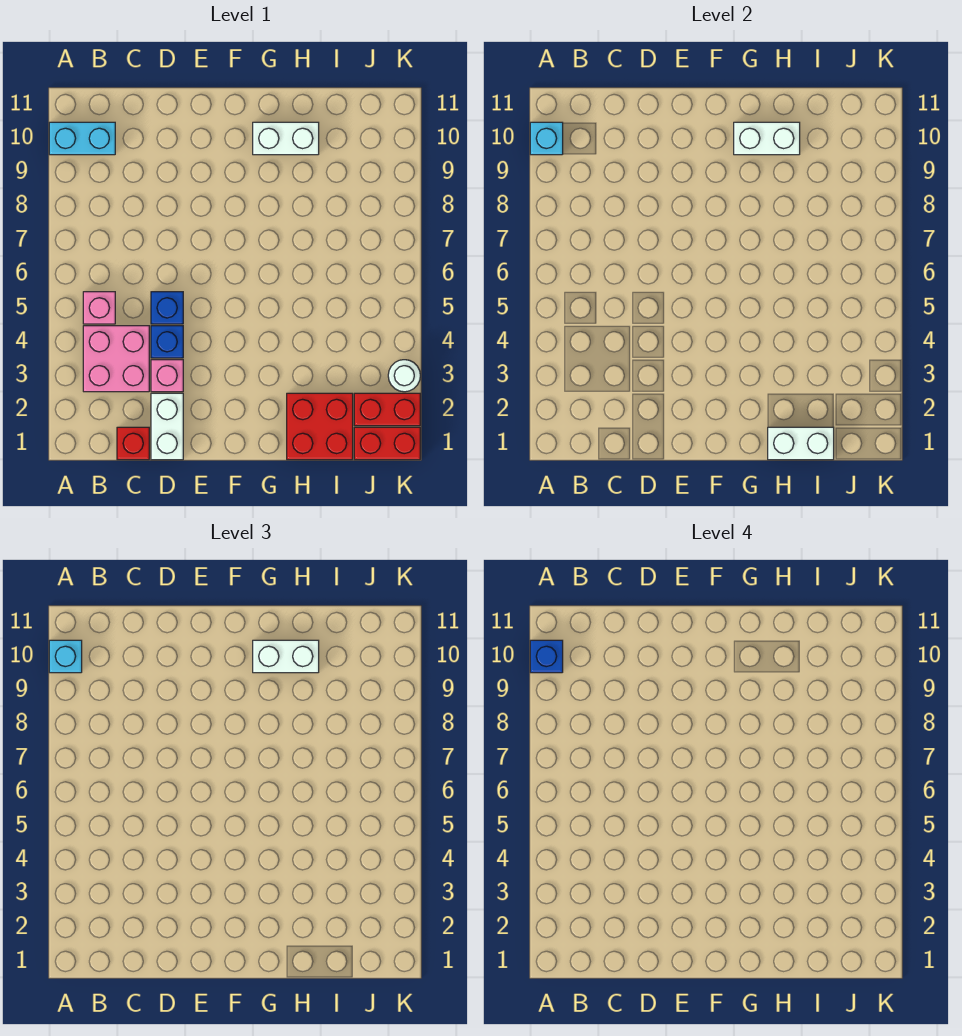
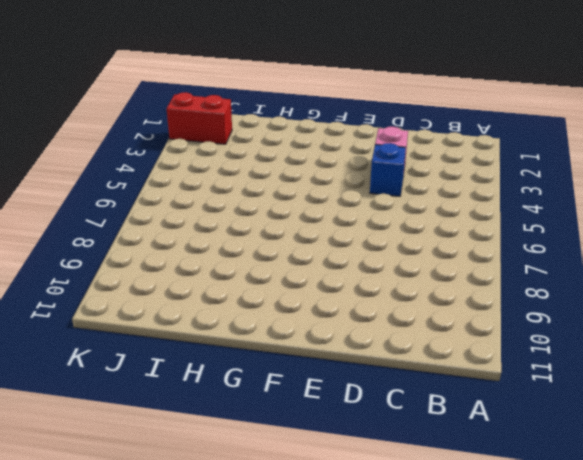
none -> cyan 1x2 brick [49,122,115,155]
none -> pink 2x2 brick [83,326,149,392]
none -> pink 1x1 brick [83,292,115,324]

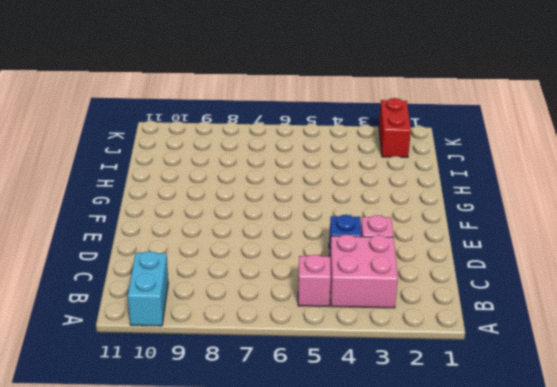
none -> red 1x1 brick [117,427,149,460]
none -> white 1x2 brick [151,393,183,460]
none -> blue 1x1 brick [151,292,183,324]

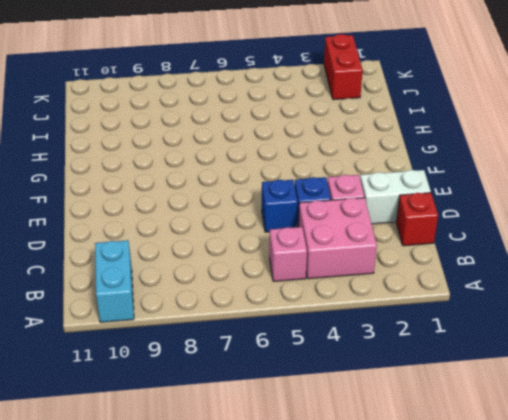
none -> white 1x2 brick [253,122,319,155]
none -> red 2x2 brick [287,393,353,460]
none -> red 1x2 brick [354,427,420,460]

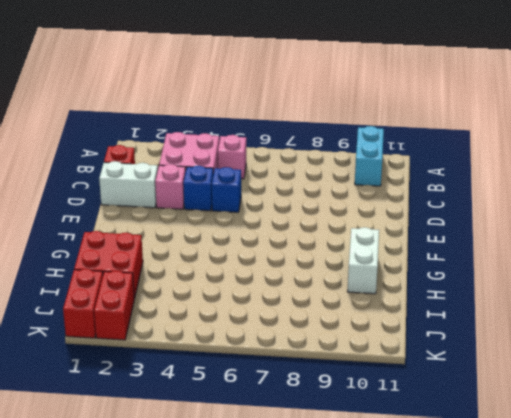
none -> white 1x1 round brick [388,360,420,392]
none -> cyan 1x1 brick [530,122,563,155]
none -> white 1x2 brick [734,122,800,155]

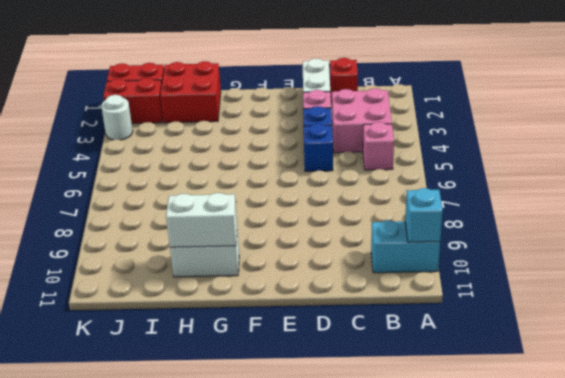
none -> white 1x2 brick [768,427,834,460]
none -> cyan 1x1 brick [49,640,82,673]
none -> white 1x2 brick [253,640,319,673]

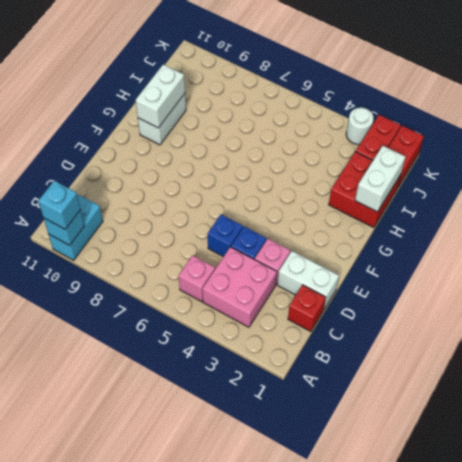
none -> white 1x2 brick [253,640,319,673]
none -> blue 1x1 brick [530,640,563,673]

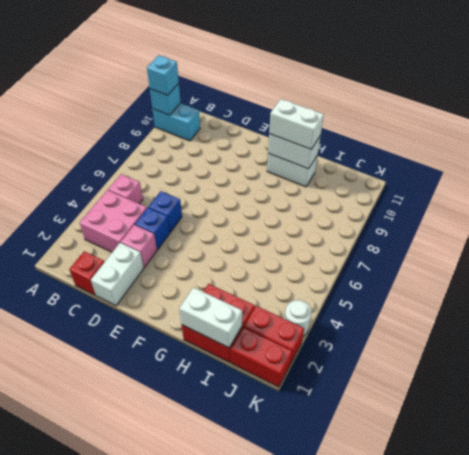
none -> blue 1x1 brick [530,640,563,673]

